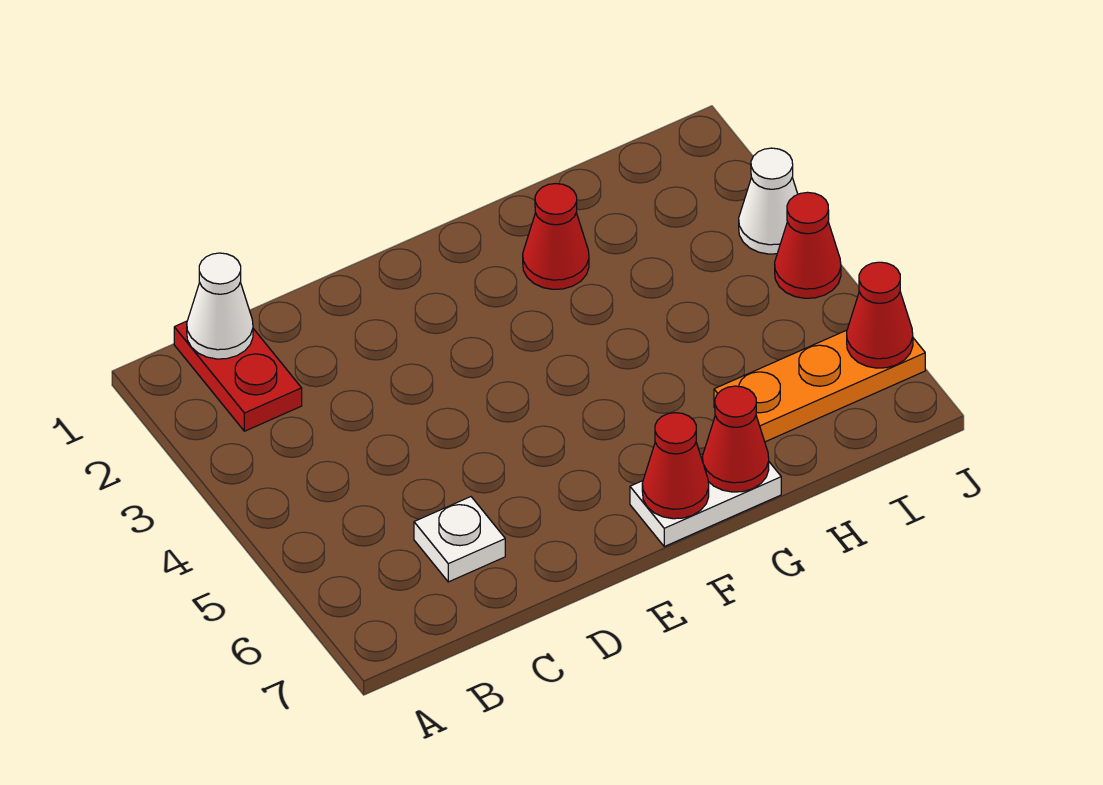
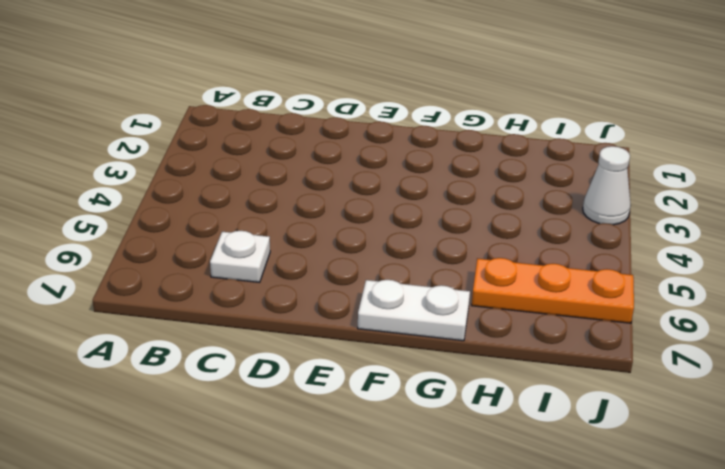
none -> red 1x2 plate [174,321,302,431]
none -> red 1x1 cone [523,184,589,289]

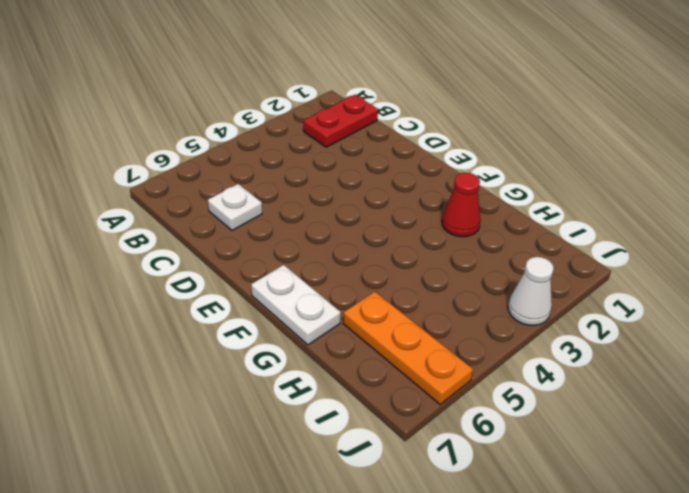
none -> red 1x1 cone [775,192,841,298]
none -> white 1x1 cone [187,253,253,359]

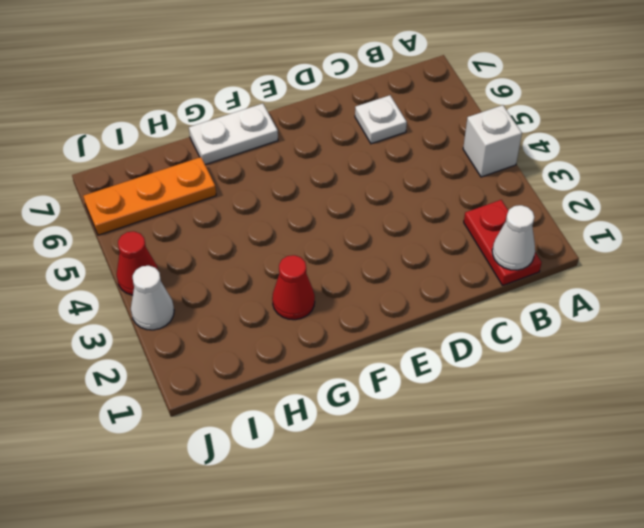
white 1x1 brick [463,105,522,177] -> none
none -> red 1x1 cone [642,413,709,519]
none -> red 1x1 cone [702,386,769,492]

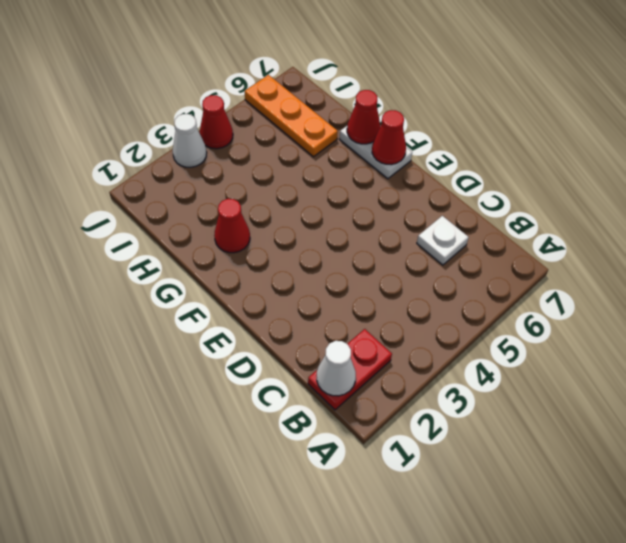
none -> red 1x1 cone [847,262,913,368]

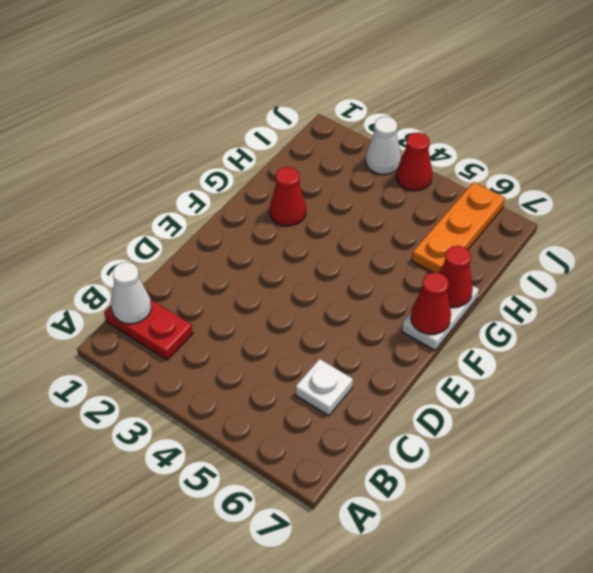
none -> red 1x1 cone [847,262,913,368]

